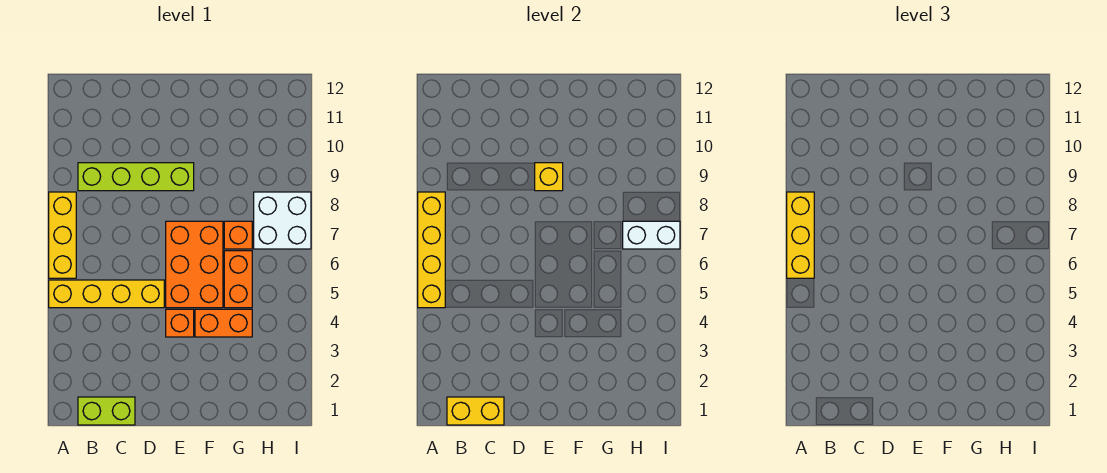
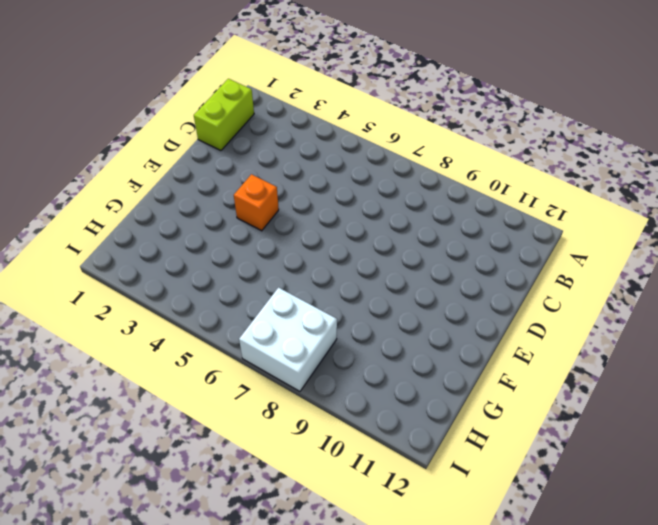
none -> yellow 1x4 brick [49,280,164,308]
none -> yellow 1x3 brick [49,192,76,278]
none -> lime 1x4 brick [78,163,194,191]

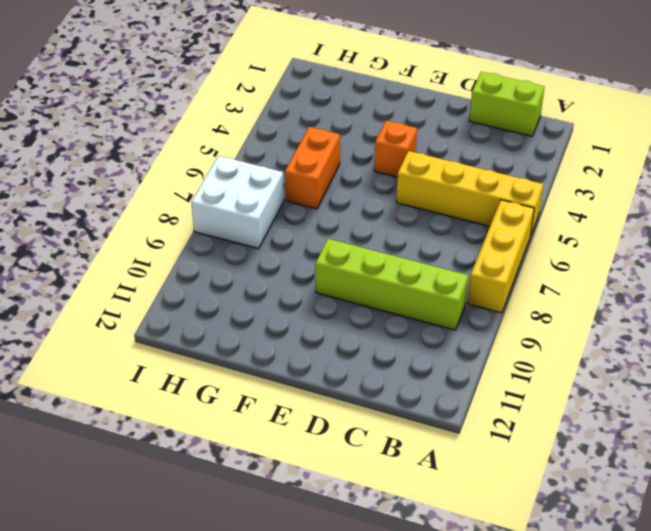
none -> orange 2x3 brick [166,221,223,308]
none -> orange 1x2 brick [195,309,252,337]
none -> orange 1x1 brick [224,221,252,249]

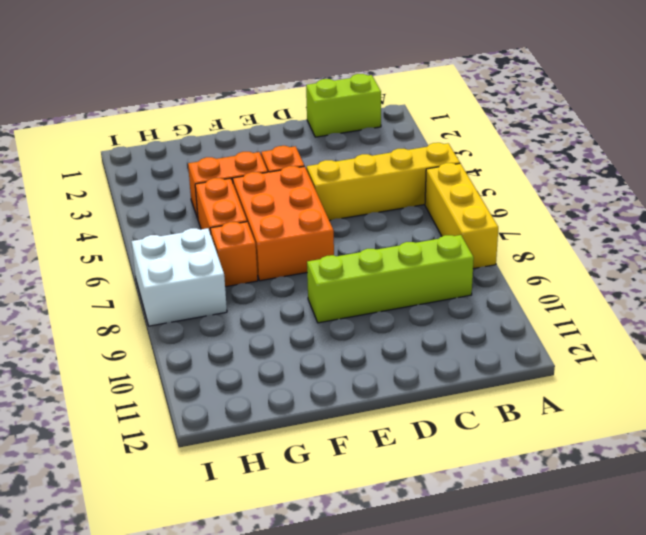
none -> yellow 1x4 brick [418,192,445,308]
none -> yellow 1x2 brick [447,397,504,425]
none -> yellow 1x1 brick [535,163,563,191]

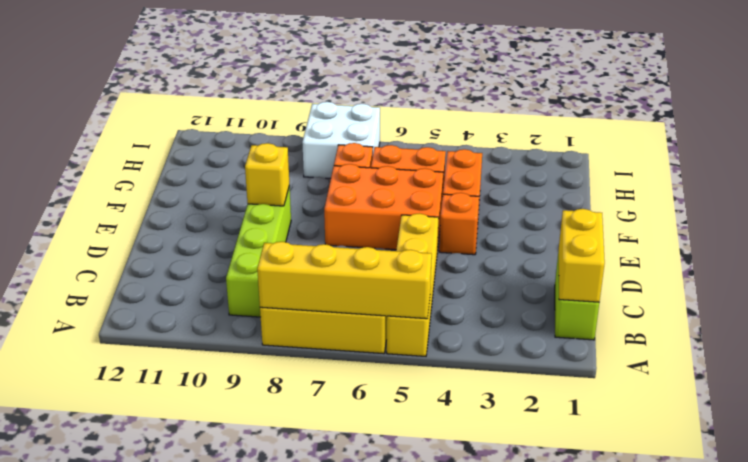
none -> white 1x2 brick [623,221,680,249]
none -> yellow 1x3 brick [787,192,814,278]

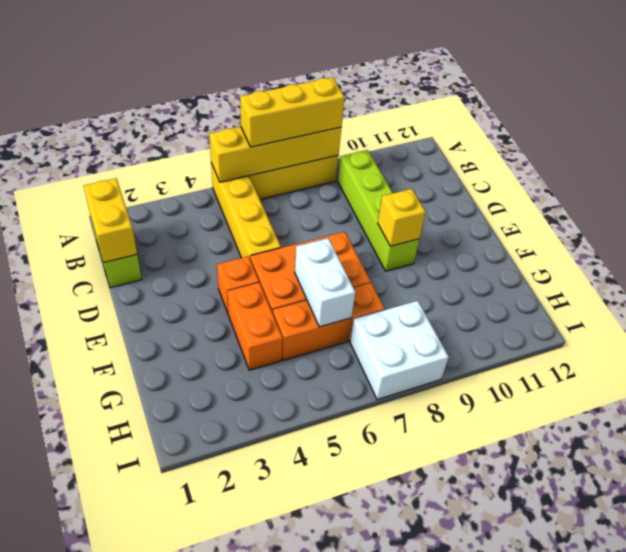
white 1x2 brick [295,238,355,327] -> white 1x2 brick moved to [623,221,680,249]

